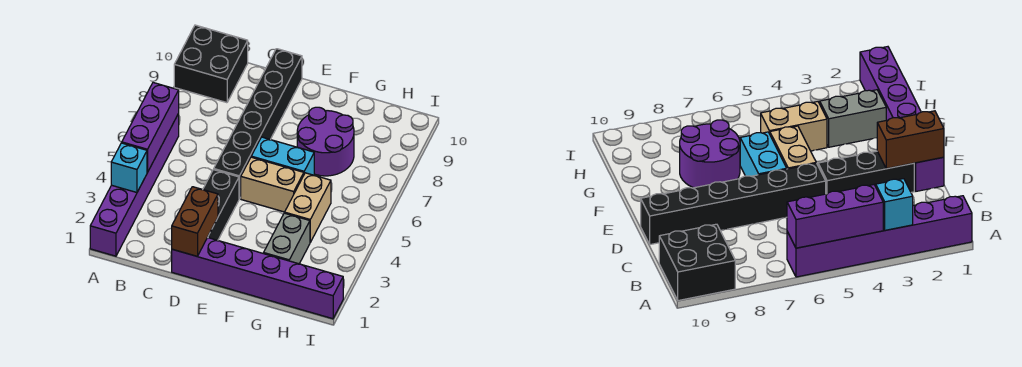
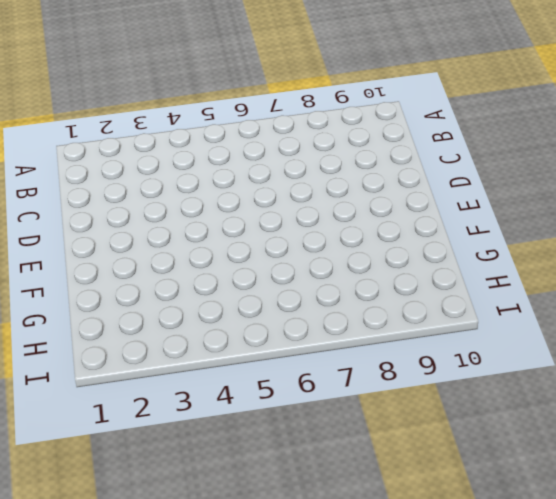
none -> purple 1x6 brick [90,114,179,256]
none -> black 2x2 brick [174,25,248,103]
none -> purple 1x6 brick [172,238,343,319]

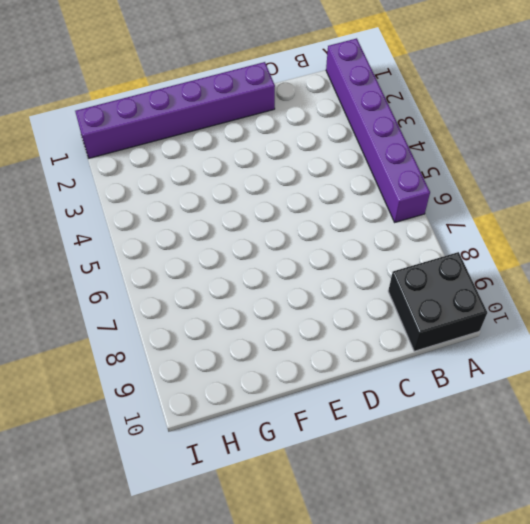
none -> black 1x3 brick [203,170,239,240]
none -> black 1x6 brick [214,49,302,199]
none -> tan 1x2 brick [241,157,304,212]

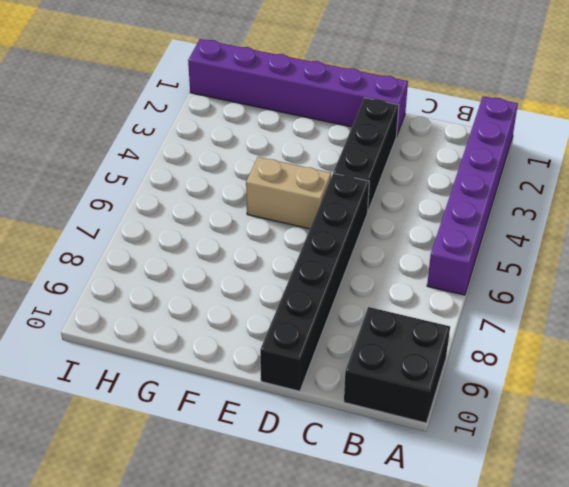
none -> cyan 1x2 brick [251,137,314,175]
none -> purple 2x2 round brick [297,107,354,176]
none -> grey 1x2 brick [264,213,310,264]

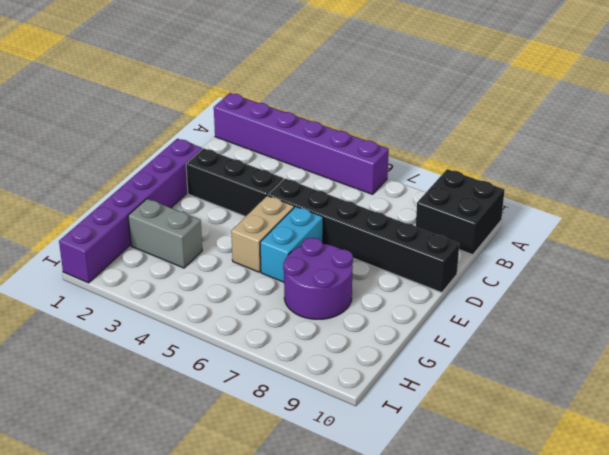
none -> tan 1x2 brick [285,173,331,242]
none -> cyan 1x1 brick [111,143,147,192]
none -> purple 1x3 brick [122,83,179,172]

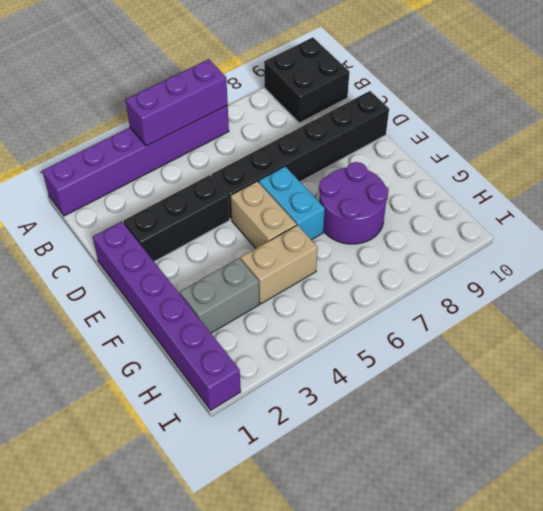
none -> cyan 1x1 brick [111,143,147,192]
none -> brown 1x2 brick [172,187,218,256]

